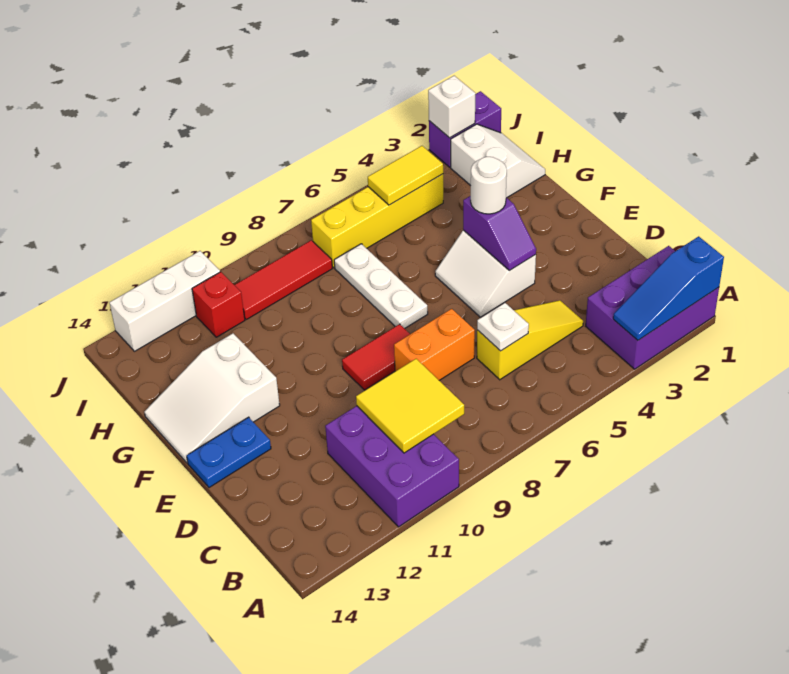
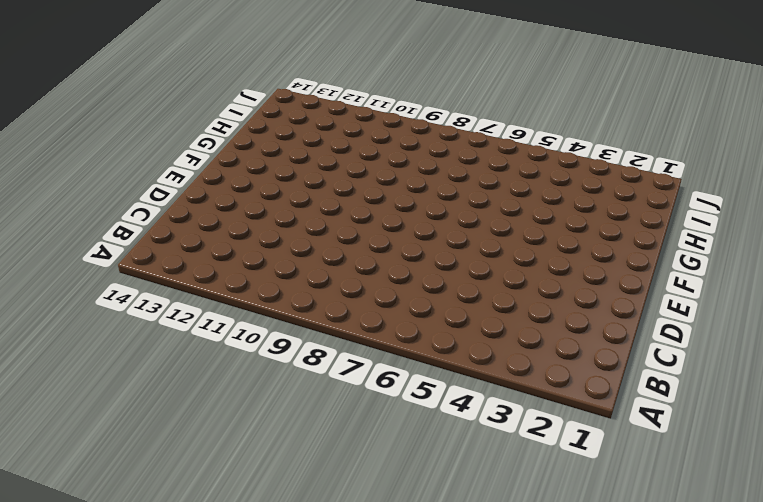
none -> purple 2x3 brick [586,246,719,369]
none -> purple 2x3 brick [325,406,459,527]
none -> yellow 1x3 slope [477,300,583,380]

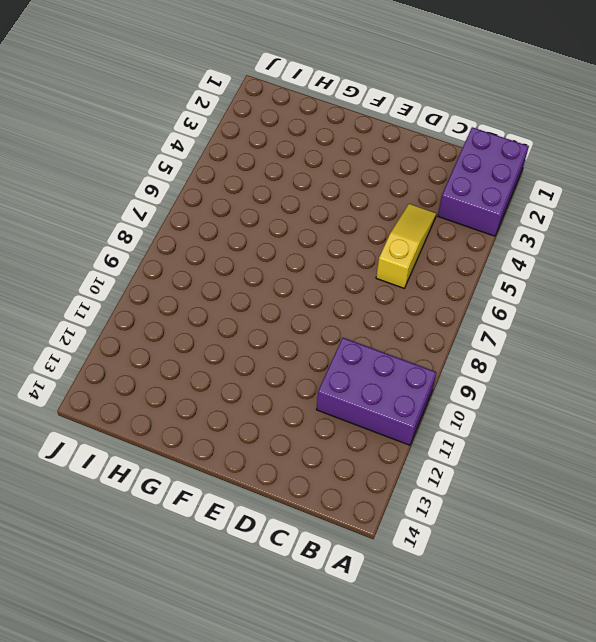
none -> orange 1x2 brick [394,309,475,381]
none -> white 2x2 slope [435,230,536,317]
none -> red 1x2 tile [342,324,410,390]

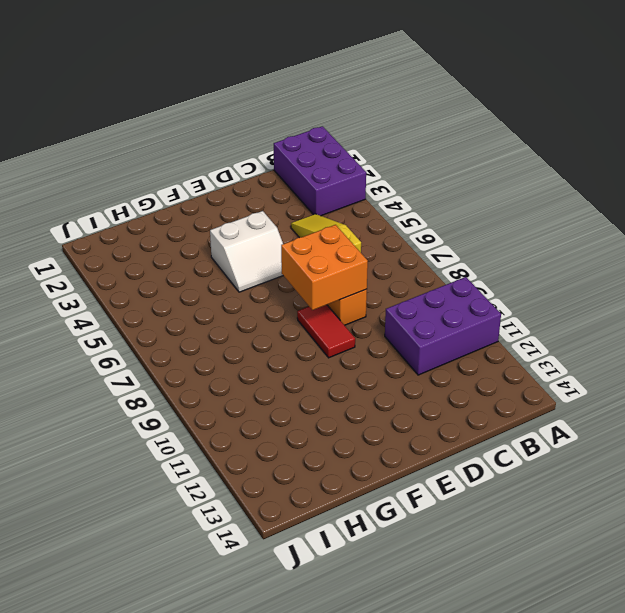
orange 2x2 brick [281,225,368,310] -> none
none -> blue 1x2 plate [187,417,271,488]
none -> white 1x3 plate [334,244,428,329]
none -> white 2x3 slope [144,333,280,463]

